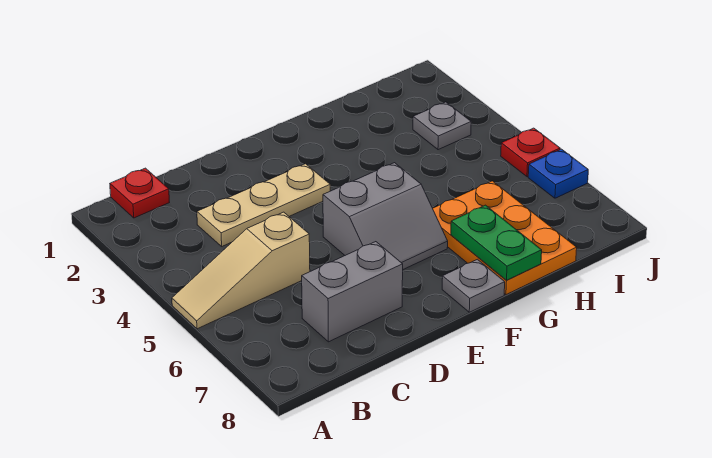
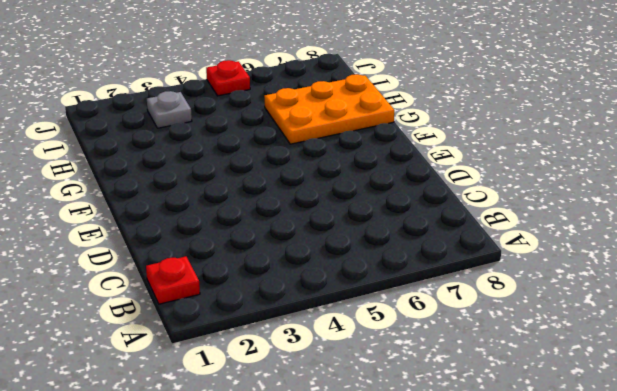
none -> tan 1x3 slope [172,212,310,329]
none -> tan 1x3 plate [197,164,330,246]

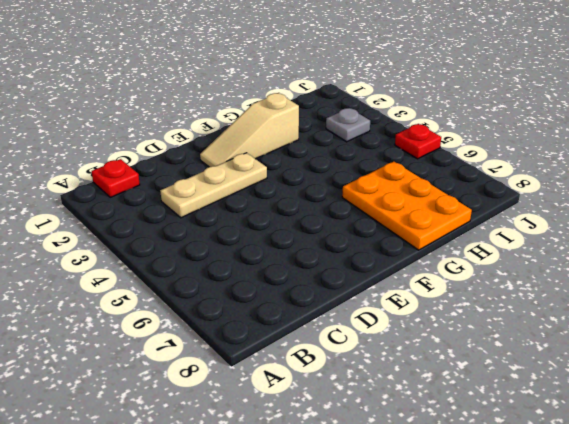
tan 1x3 slope [200,93,299,167] -> tan 1x3 slope moved to [172,212,310,329]
none -> grey 1x2 brick [302,242,403,342]
none -> grey 2x2 slope [323,163,448,269]

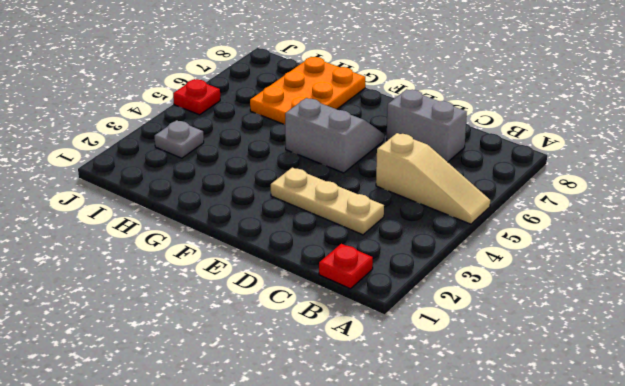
none -> grey 1x1 plate [442,259,505,312]
none -> blue 1x1 plate [528,149,588,198]

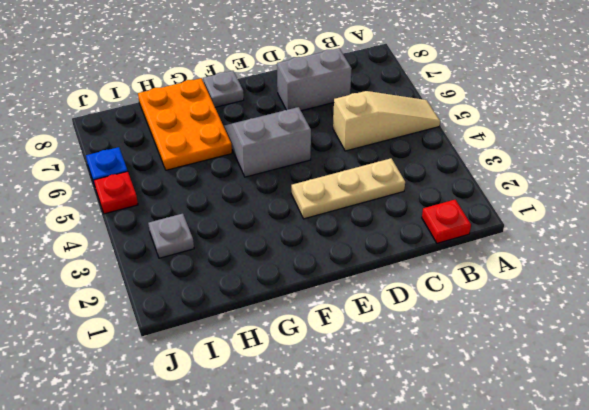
none -> green 1x2 plate [451,205,542,280]

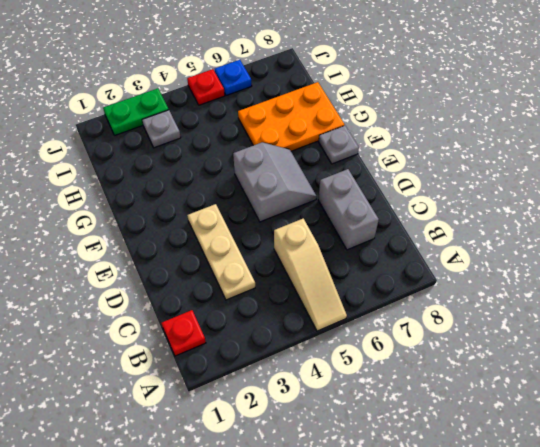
green 1x2 plate [103,88,169,135] -> green 1x2 plate moved to [451,205,542,280]

